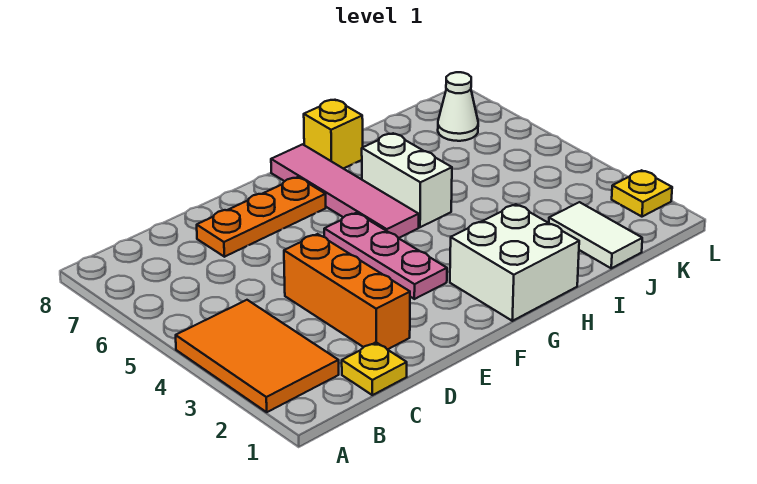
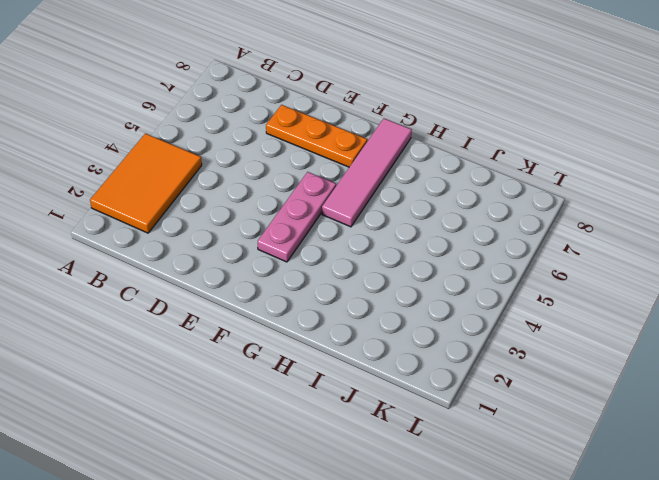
none -> yellow 1x1 plate [342,342,407,395]
none -> orange 1x3 brick [284,234,410,350]
none -> white 2x2 brick [450,204,579,321]

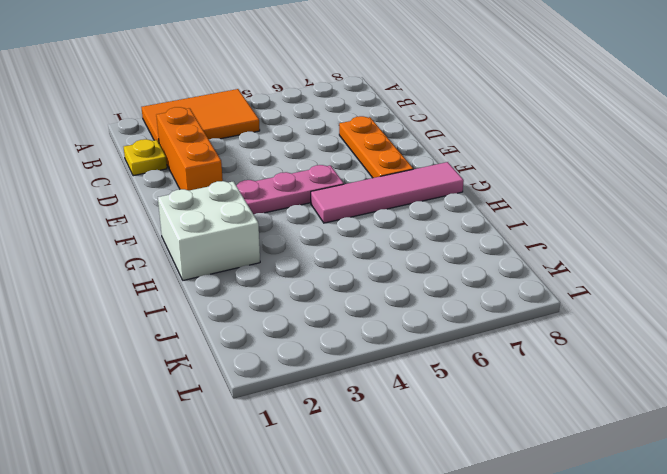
orange 1x3 brick [156,107,223,191] -> orange 1x3 brick turned to [284,234,410,350]
none -> white 1x2 brick [362,133,452,227]
none -> yellow 1x1 brick [304,100,363,169]
none -> white 1x2 tile [549,202,642,268]

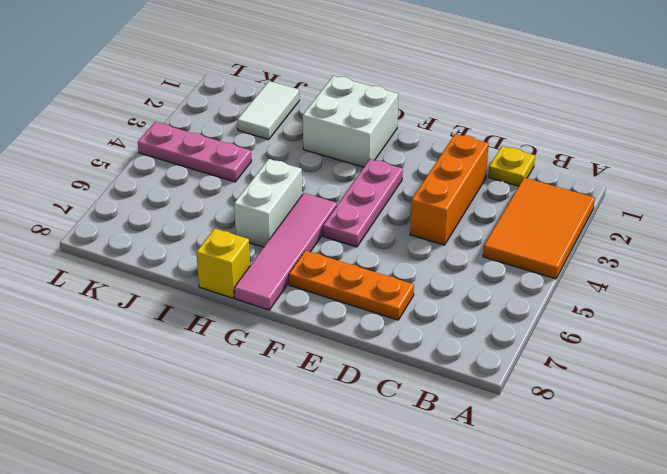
pink 1x3 plate [138,122,251,182] -> none
none -> white 1x1 cone [438,72,478,141]
none -> yellow 1x1 plate [612,170,672,217]

